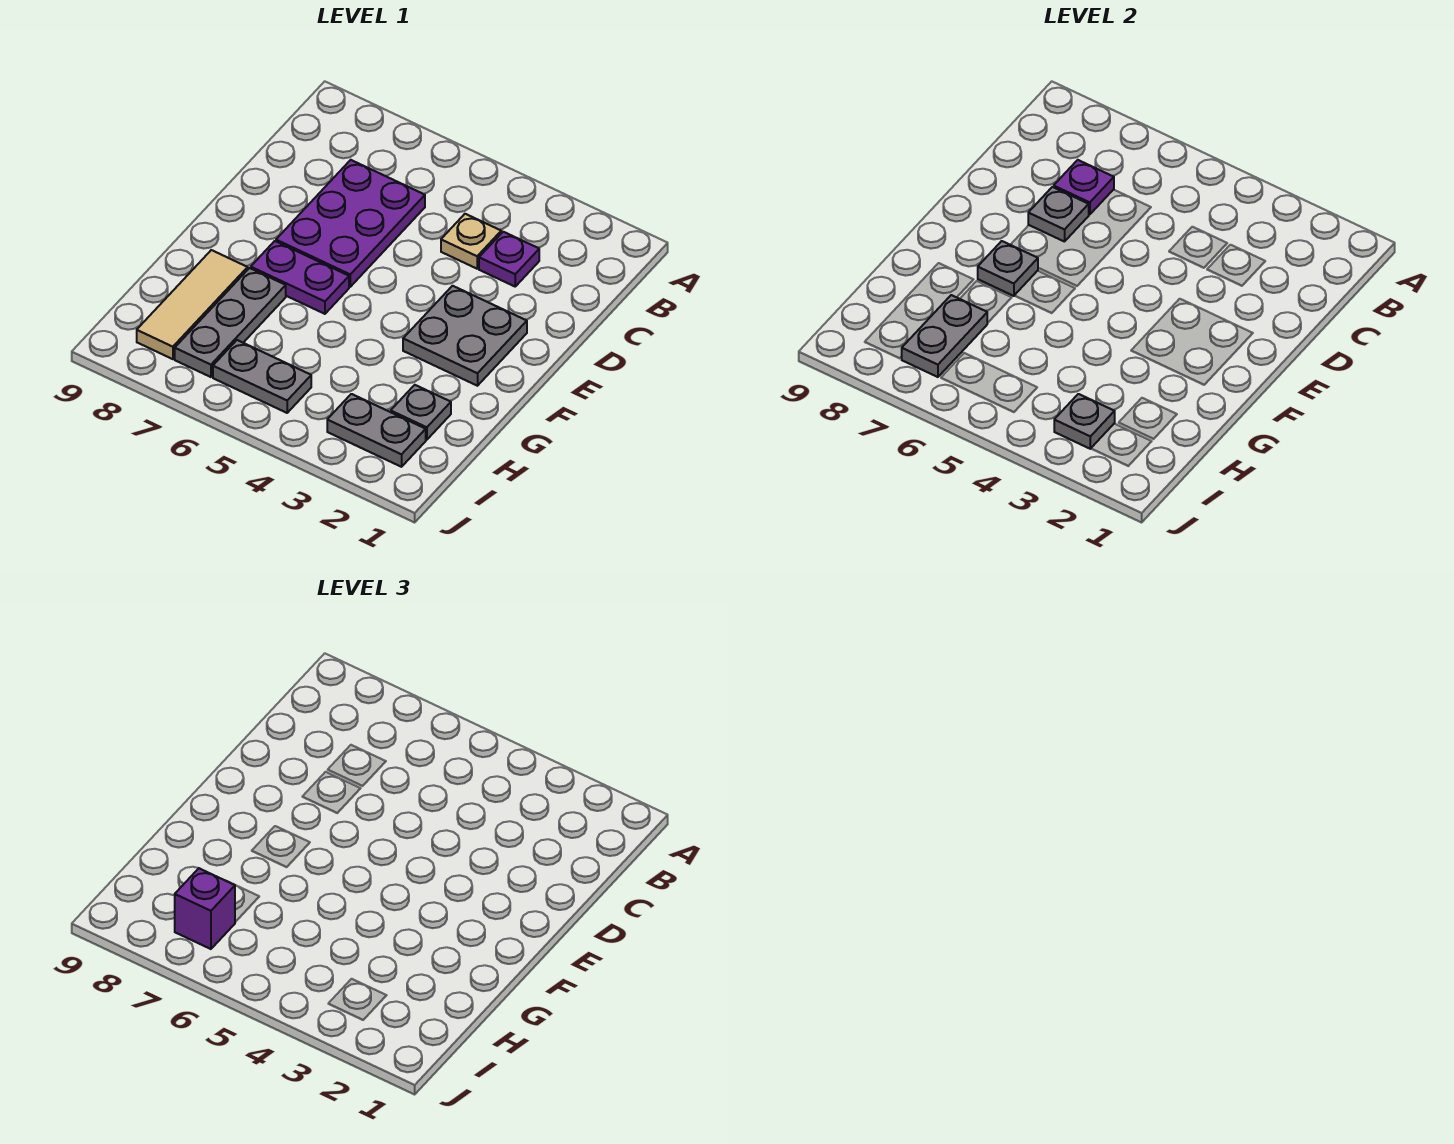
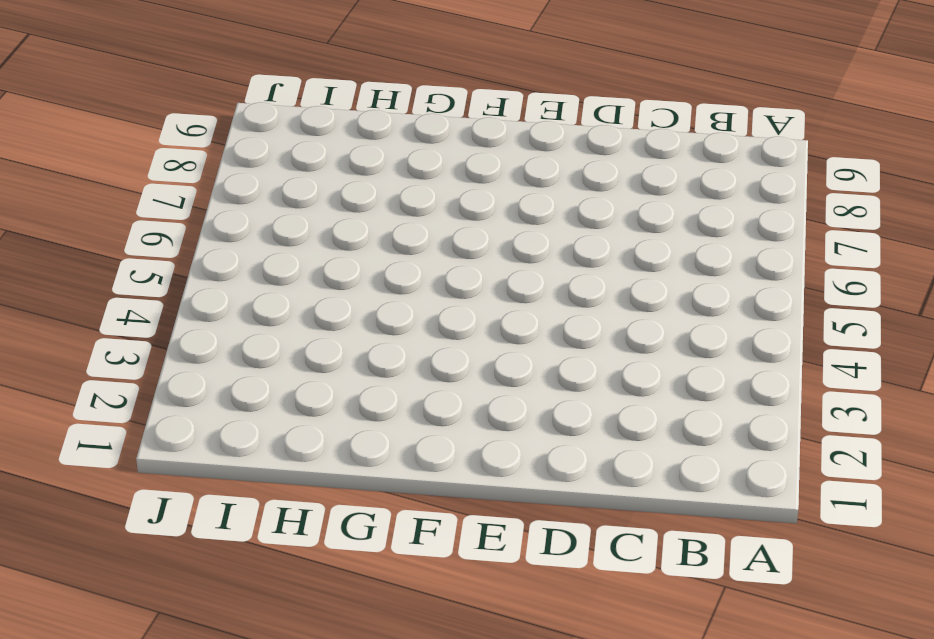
none -> purple 1x1 plate [479,232,539,286]
none -> tan 1x1 plate [441,214,501,269]
none -> purple 2x3 plate [276,160,425,287]

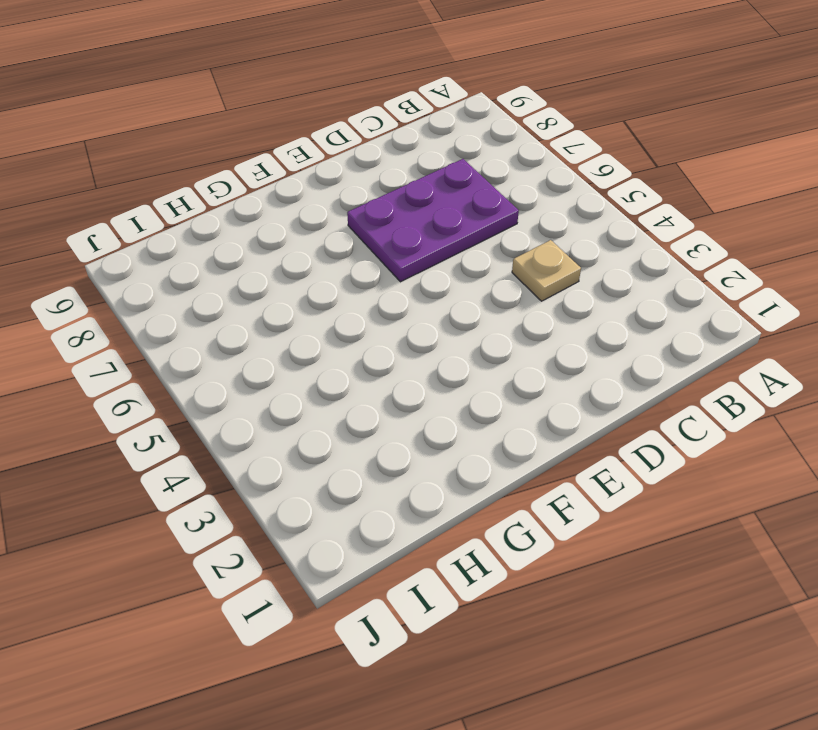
none -> purple 1x1 plate [479,232,539,286]
none -> grey 2x2 plate [403,286,527,386]
none -> purple 1x2 plate [251,241,349,314]

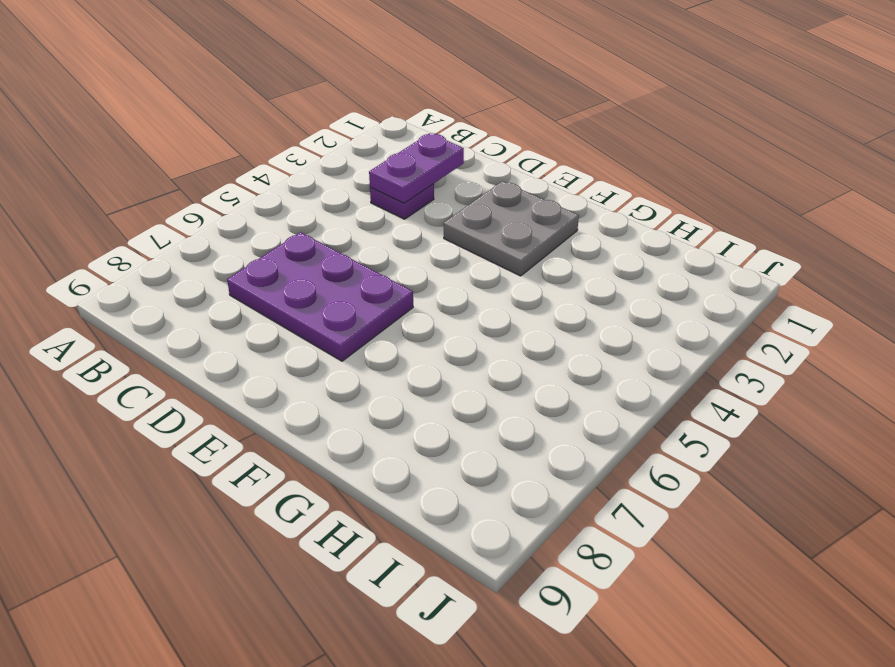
purple 1x2 plate [369,133,464,203] -> purple 1x2 plate moved to [251,241,349,314]
none -> tan 1x1 plate [441,214,501,269]
none -> grey 1x3 plate [175,268,286,377]
none -> tan 1x3 tile [137,250,248,359]

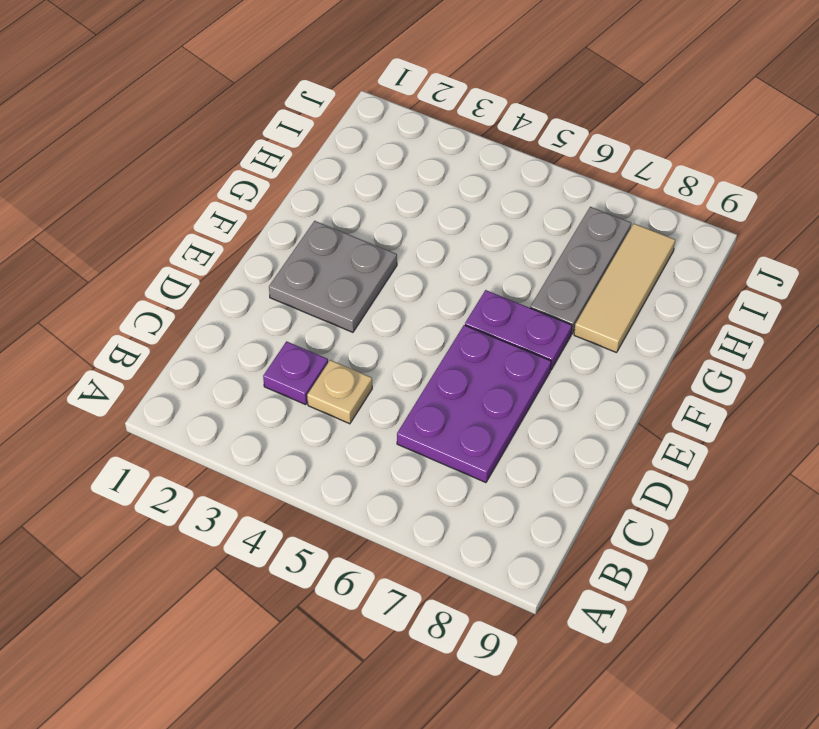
none -> grey 1x1 plate [391,385,451,440]
none -> grey 1x2 plate [327,394,426,467]
none -> grey 1x2 plate [213,340,311,413]

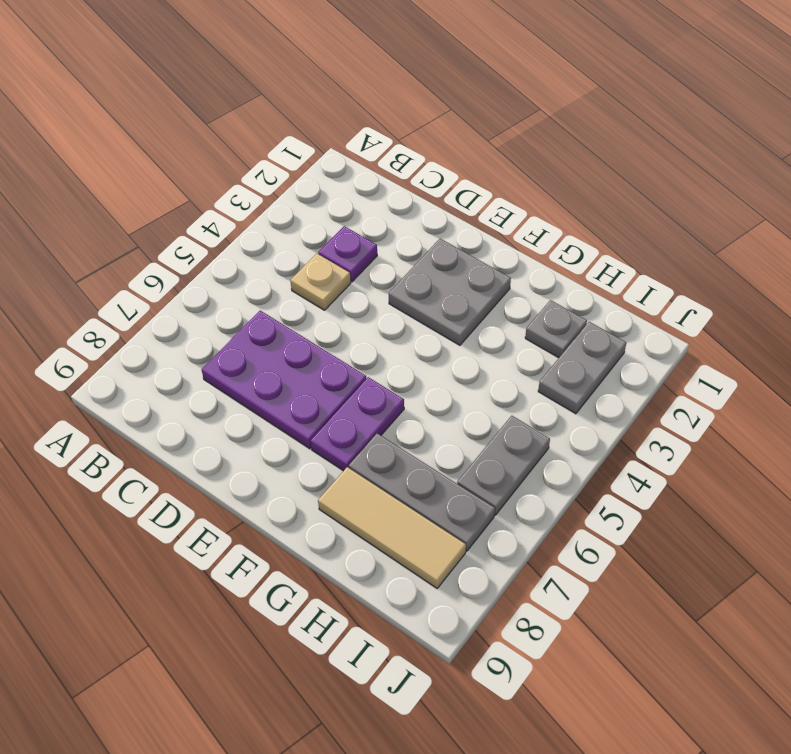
none -> purple 1x1 plate [1054,160,1114,215]
none -> grey 1x1 plate [1028,187,1089,242]
none -> grey 1x1 plate [978,241,1038,296]

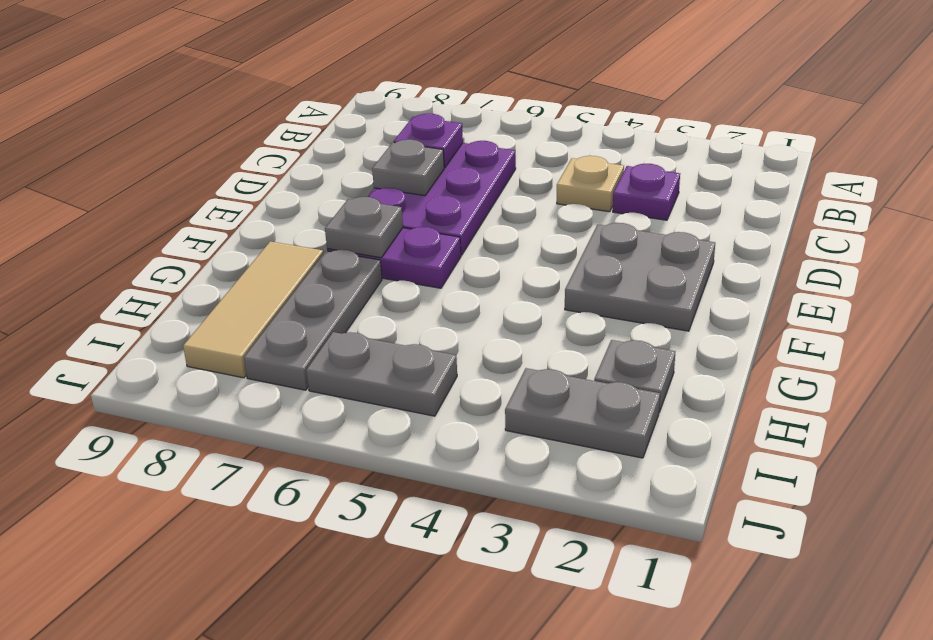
none -> grey 1x2 plate [901,295,987,377]
none -> grey 1x1 plate [1054,394,1115,449]
none -> purple 1x1 brick [175,868,235,949]

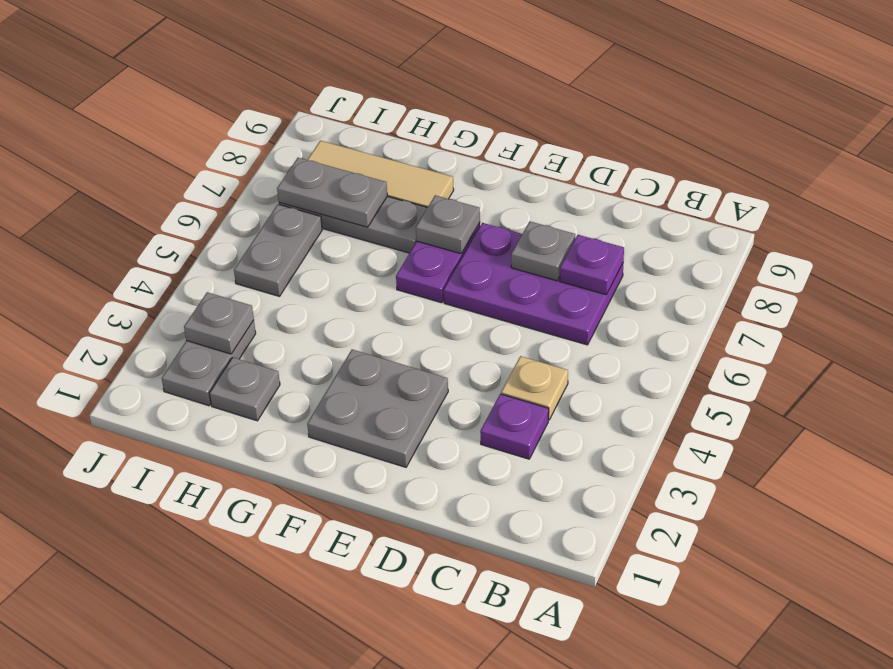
none -> purple 1x1 brick [175,868,235,949]

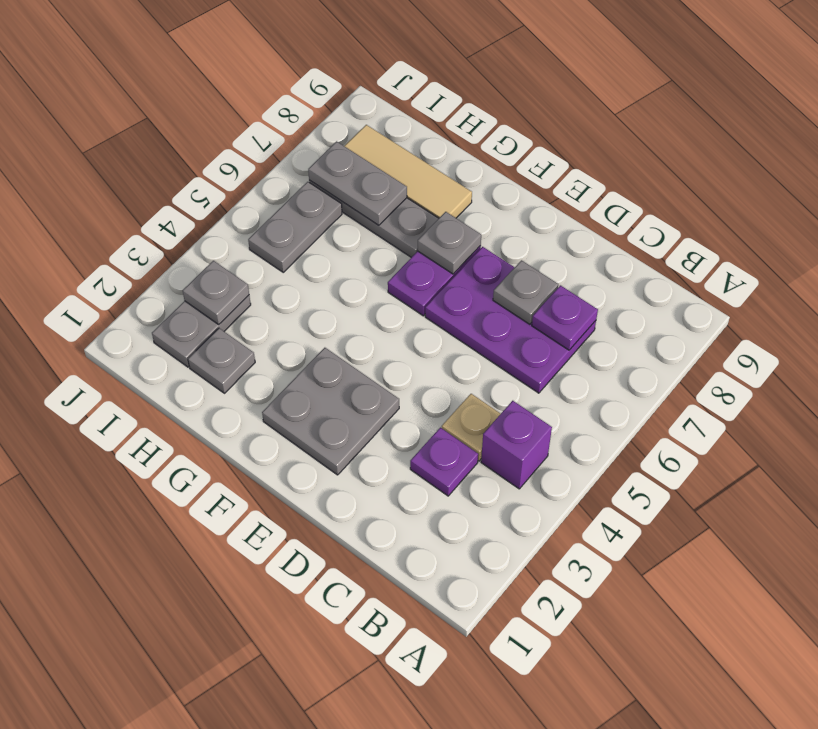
purple 1x1 brick [481,401,552,489] -> purple 1x1 brick moved to [175,868,235,949]

